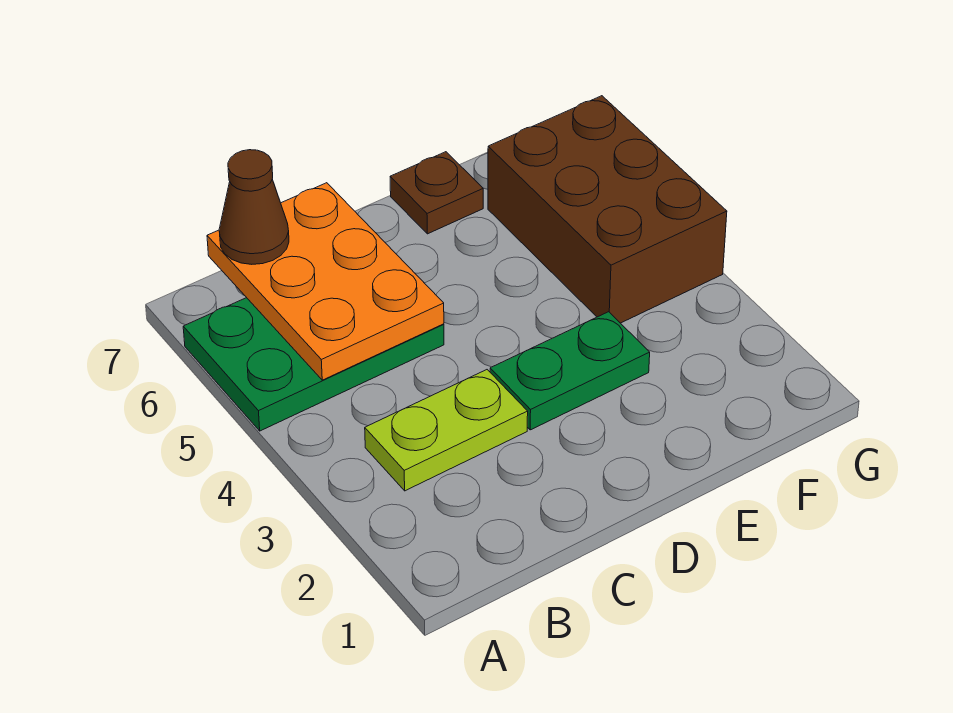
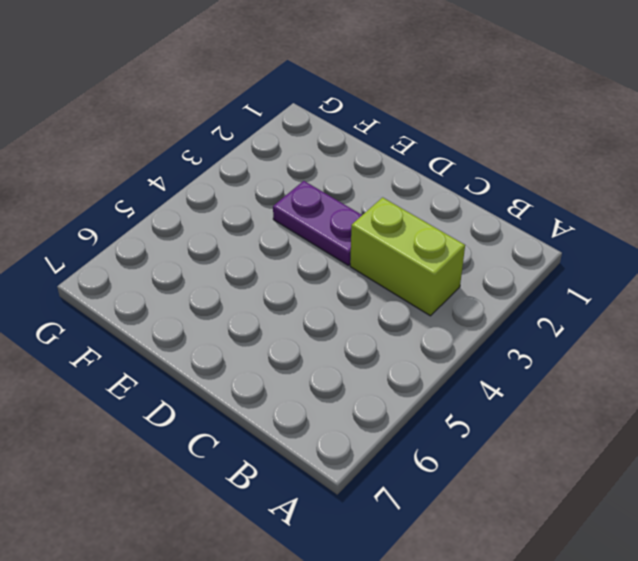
lime 1x2 brick [350,198,465,316] -> lime 1x2 plate [365,370,528,491]
purple 1x2 plate [273,181,362,265] -> green 1x2 plate [490,312,650,430]
none -> green 2x3 plate [183,298,444,431]
none -> brown 1x1 plate [390,152,483,234]

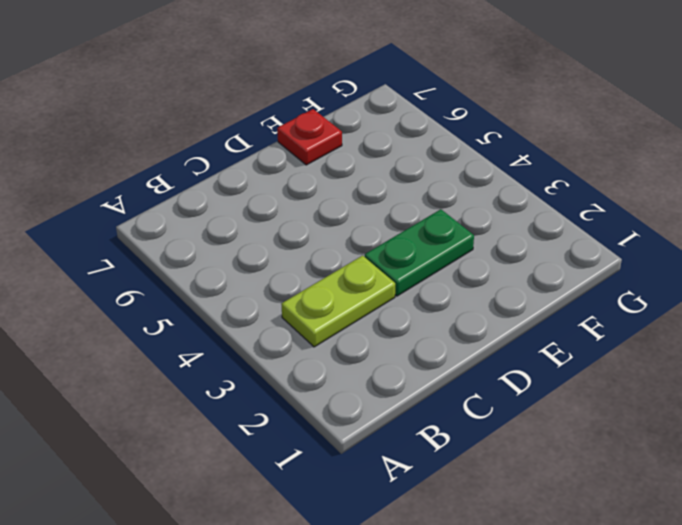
red 1x1 plate [277,109,342,165] -> brown 1x1 plate [390,152,483,234]
none -> green 2x3 plate [183,298,444,431]
none -> brown 2x3 brick [488,96,727,323]

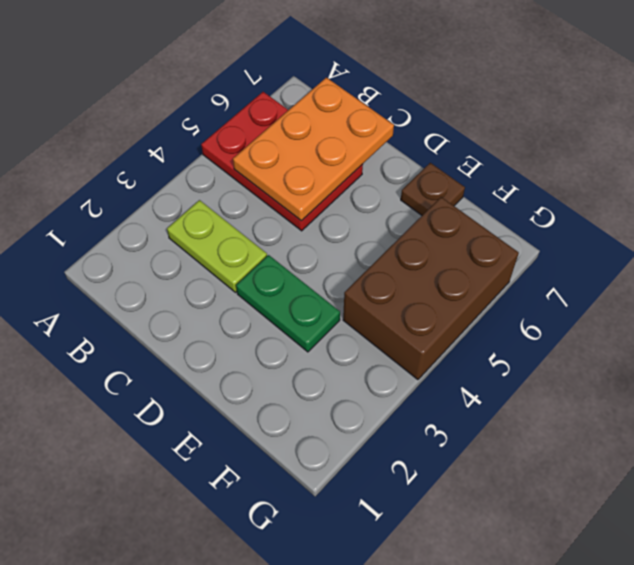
red 2x3 plate [201,92,363,231] -> green 2x3 plate [183,298,444,431]
none -> brown 1x1 cone [219,150,289,264]

